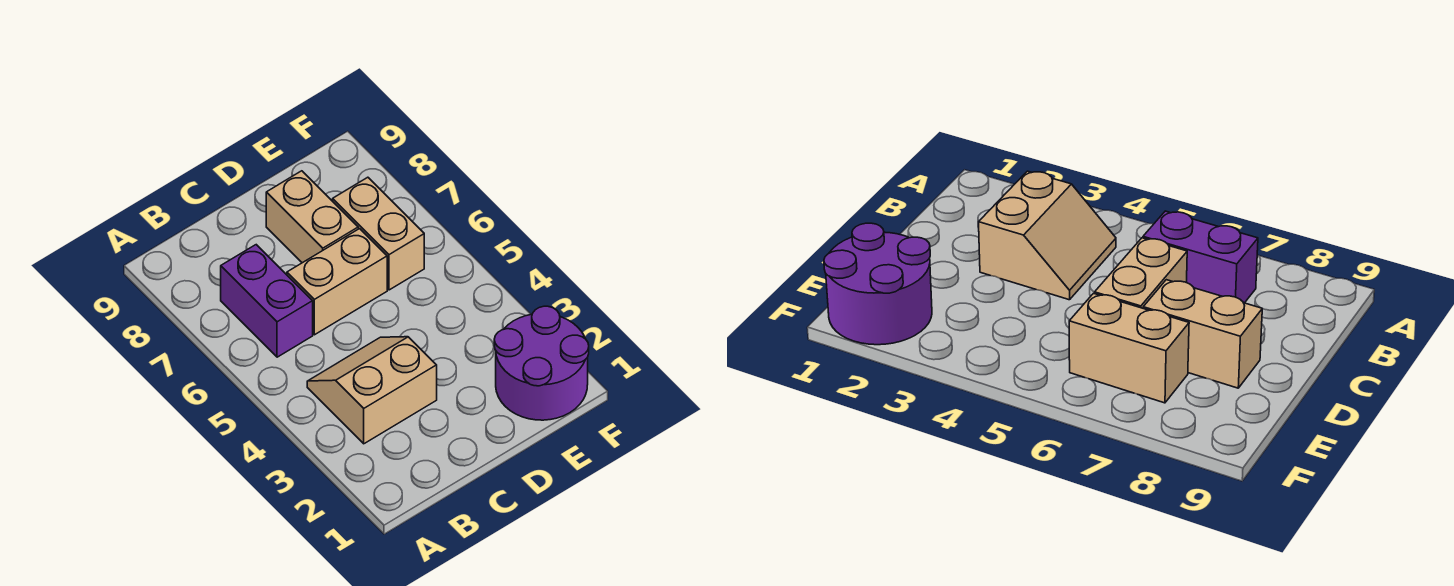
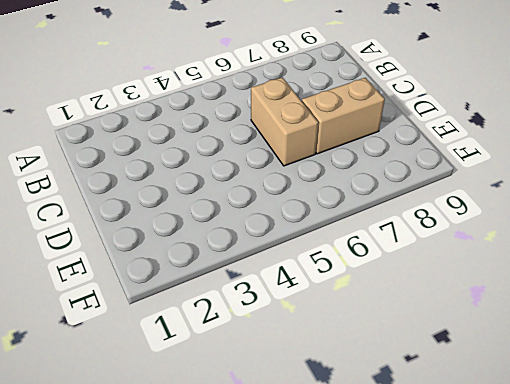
none -> tan 2x2 slope [307,337,437,444]
none -> purple 1x2 brick [221,245,313,357]

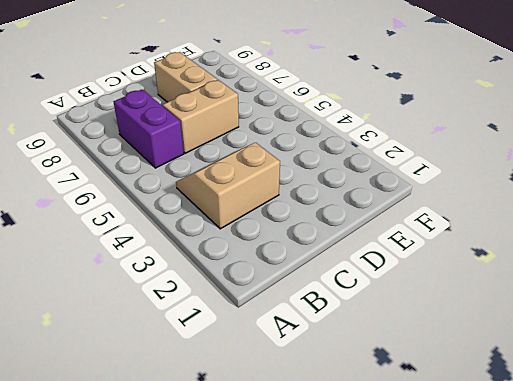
none -> purple 2x2 round brick [494,306,589,420]
none -> tan 1x2 brick [333,177,424,290]

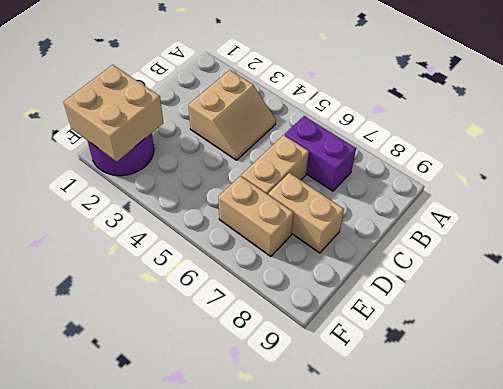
tan 2x2 brick [64,65,163,162] -> none

